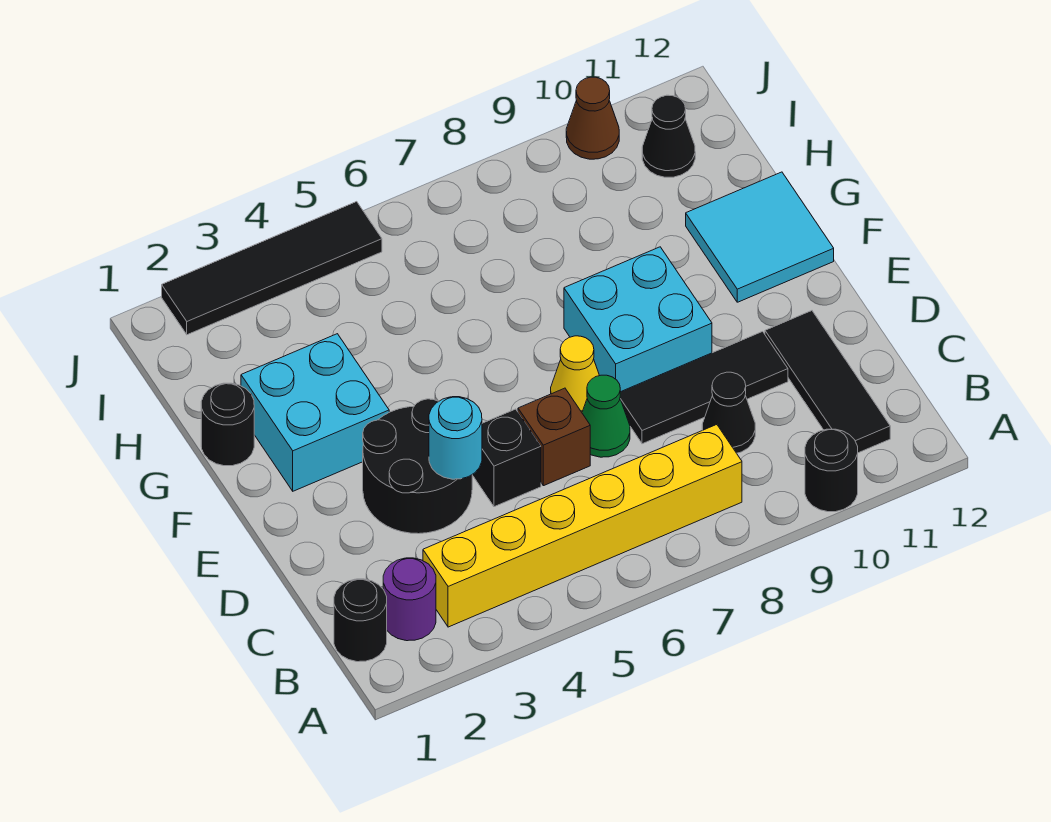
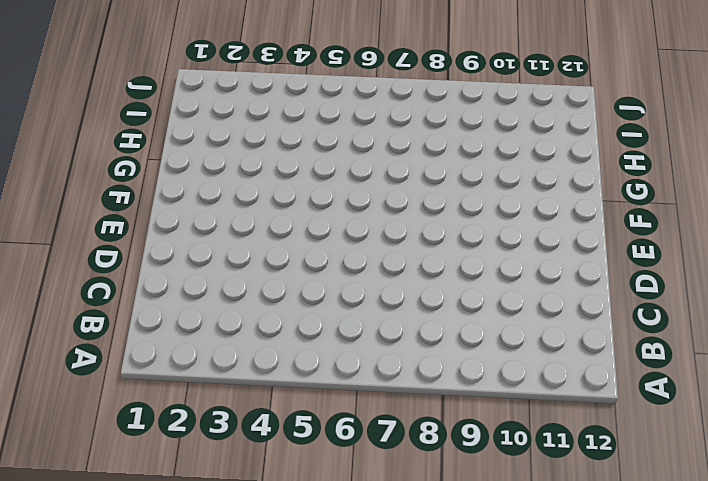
none -> black 1x1 round brick [805,429,858,512]
none -> black 1x1 round brick [334,579,387,662]
none -> purple 1x1 round brick [383,558,436,641]

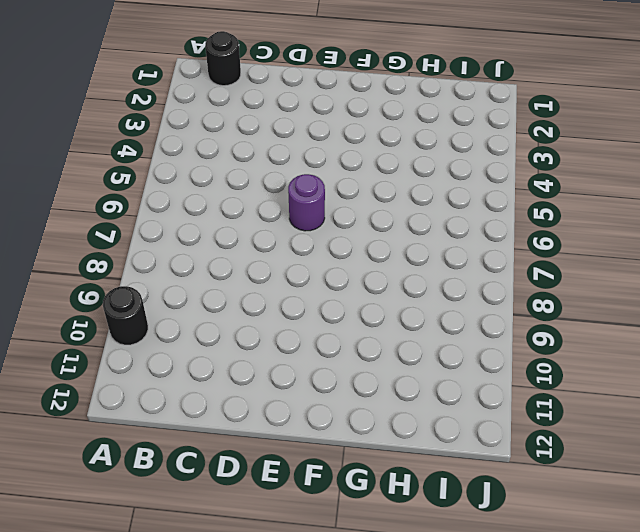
purple 1x1 round brick [288,174,325,231] -> purple 1x1 round brick moved to [383,558,436,641]
none -> yellow 1x6 brick [423,425,742,627]
none -> black 1x3 tile [765,311,890,453]
none -> black 1x1 cone [702,372,755,453]

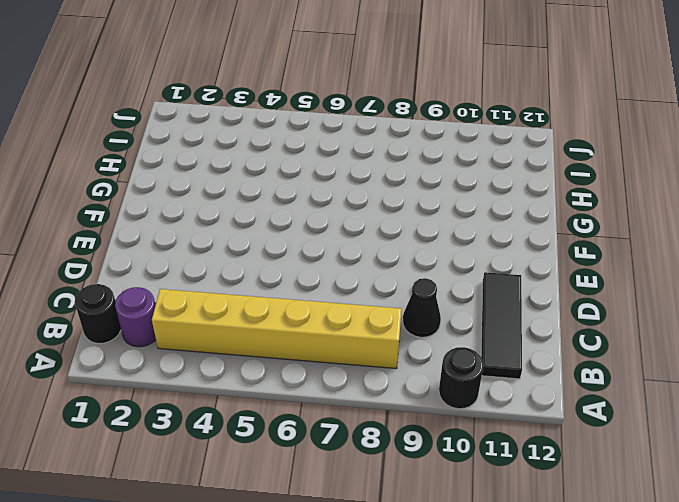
none -> black 2x2 round brick [363,399,472,534]
none -> black 1x1 brick [472,409,541,507]
none -> brown 1x1 brick [518,388,590,486]

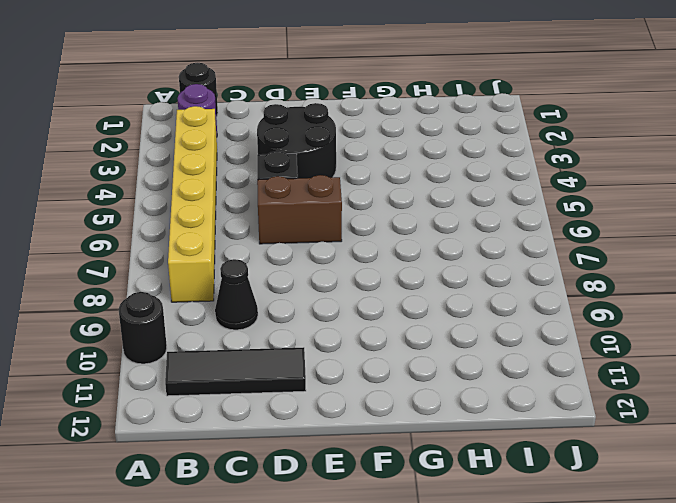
brown 1x2 brick [257,175,342,244] -> brown 1x1 brick [518,388,590,486]
none -> green 1x1 cone [582,375,630,457]
none -> black 1x3 tile [620,332,788,444]
none -> yellow 1x1 cone [551,336,600,412]

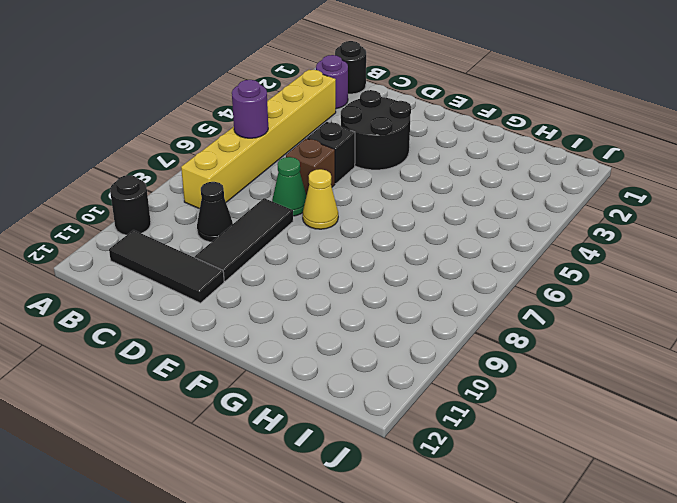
purple 1x1 round brick [232,80,268,138] -> none
none -> cyan 2x2 brick [564,247,712,392]
none -> cyan 2x2 brick [241,334,389,491]
none -> cyan 2x2 tile [686,172,834,302]

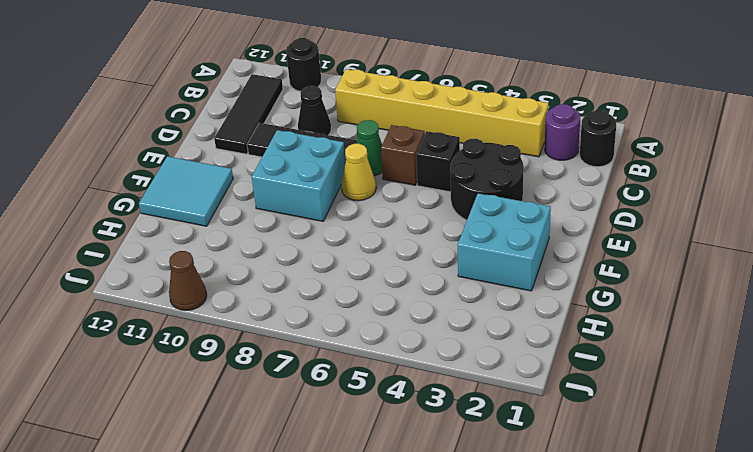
none -> black 1x1 round brick [201,383,254,466]
none -> black 1x1 cone [642,95,695,177]
none -> black 1x4 tile [162,202,382,335]

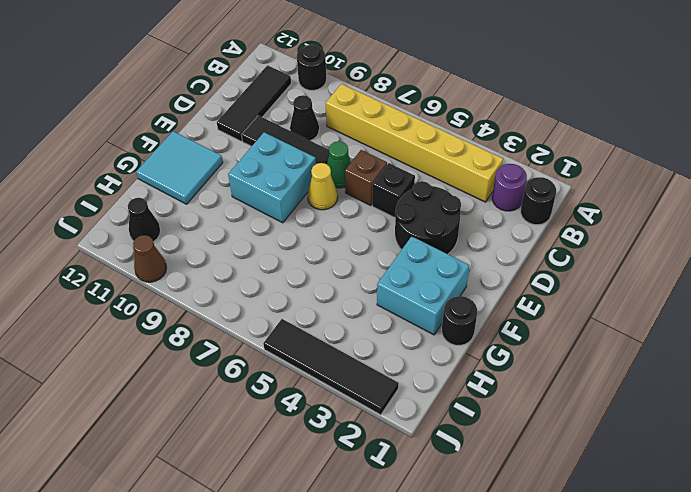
none -> cyan 1x1 round brick [429,397,482,479]

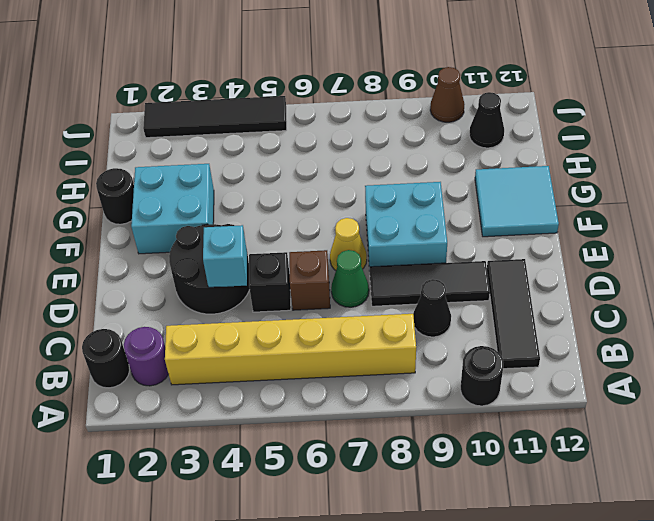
cyan 1x1 brick [203,225,247,287] -> cyan 1x1 round brick [429,397,482,479]

